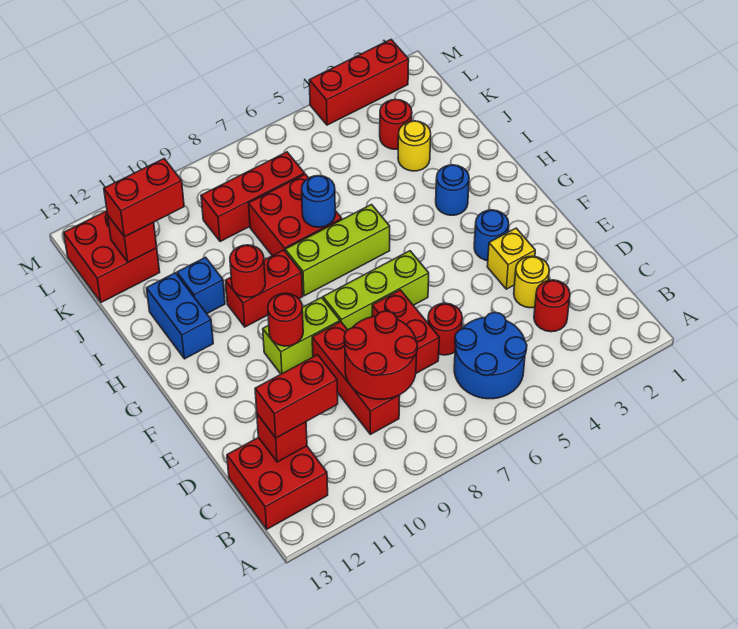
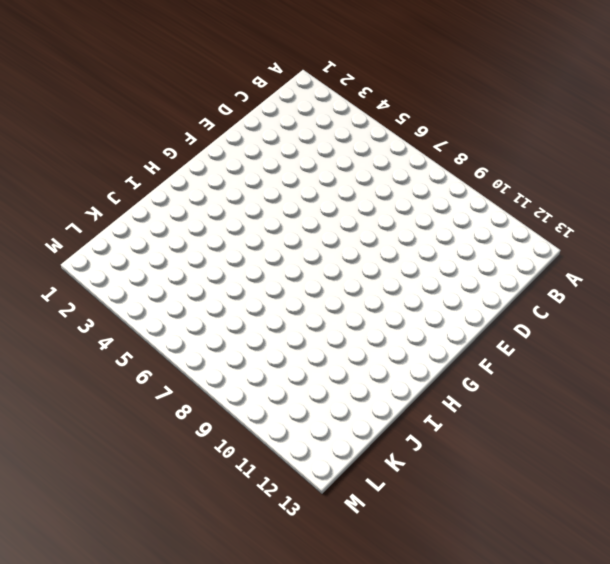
none -> blue 2x2 round brick [454,312,527,399]
none -> red 2x2 brick [227,437,328,529]
none -> red 1x1 round brick [534,280,570,332]
none -> red 1x3 brick [312,322,400,434]

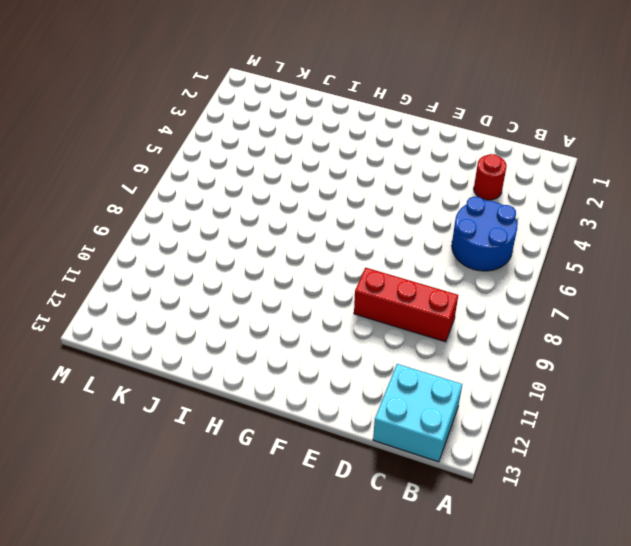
cyan 2x2 brick [373,364,462,462] -> red 2x2 brick [227,437,328,529]
none -> yellow 1x1 round brick [514,256,549,308]
none -> red 1x1 round brick [428,303,462,355]
none -> red 1x2 brick [372,290,439,373]
none -> yellow 1x1 brick [487,228,535,289]

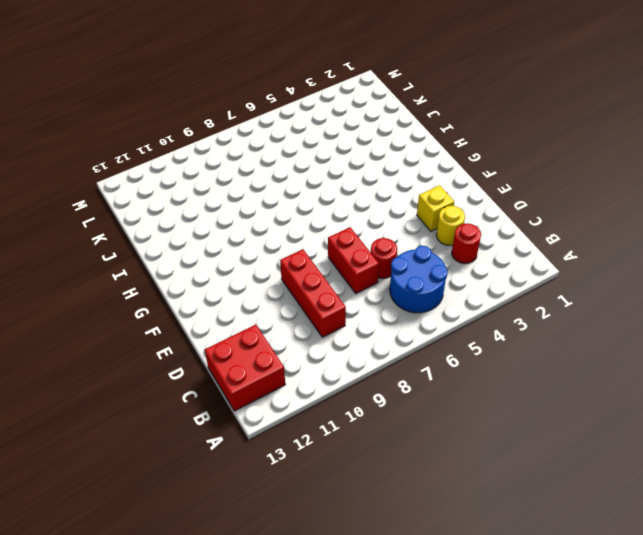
none -> blue 1x1 round brick [474,210,509,261]
none -> lime 1x3 brick [323,251,429,330]
none -> lime 1x2 brick [263,298,340,374]
none -> blue 1x1 round brick [436,165,469,215]

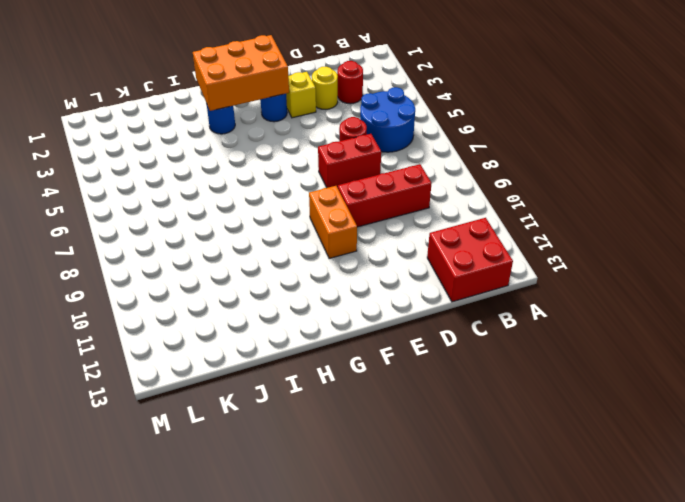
orange 2x3 brick [193,35,289,111] -> none
orange 1x2 brick [309,186,357,258] -> lime 1x2 brick [263,298,340,374]
none -> lime 1x3 brick [323,251,429,330]
none -> lime 1x3 brick [285,205,390,296]
none -> red 1x2 brick [225,250,303,327]
none -> blue 1x2 brick [147,273,213,359]

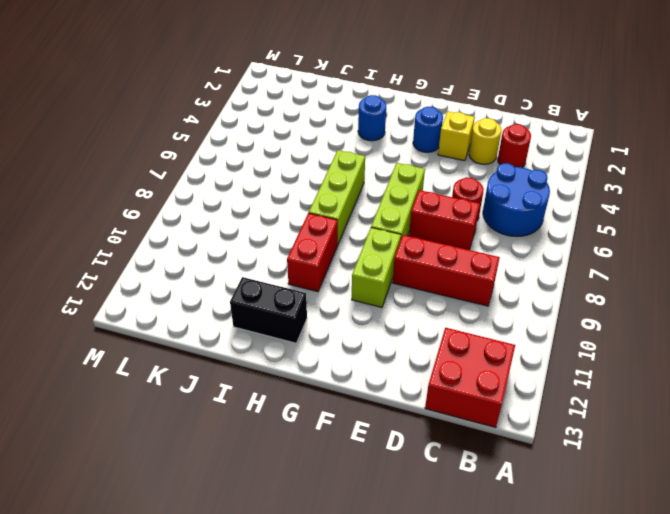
black 1x2 brick [230,277,307,343] -> blue 1x2 brick [147,273,213,359]
none -> red 2x2 brick [249,174,342,256]
none -> blue 1x1 brick [177,257,225,314]
none -> yellow 1x1 round brick [398,121,431,171]
none -> red 1x1 round brick [380,99,412,149]

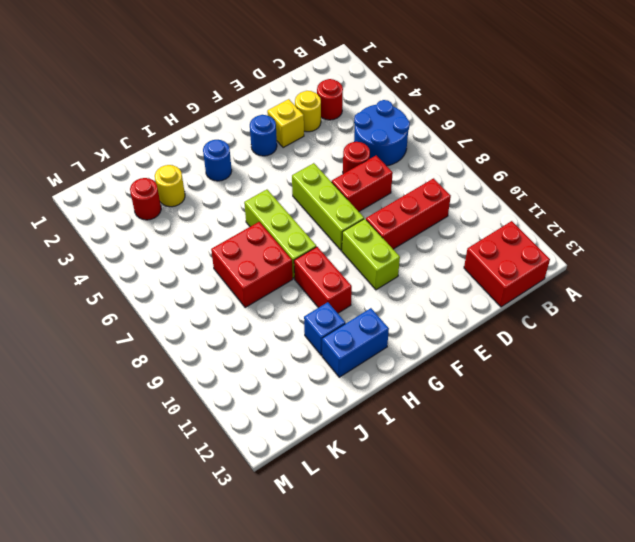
none -> red 1x3 brick [201,152,305,242]
none -> red 2x2 brick [64,211,160,302]
none -> red 1x3 brick [309,40,409,125]
none -> red 2x2 round brick [344,311,417,399]

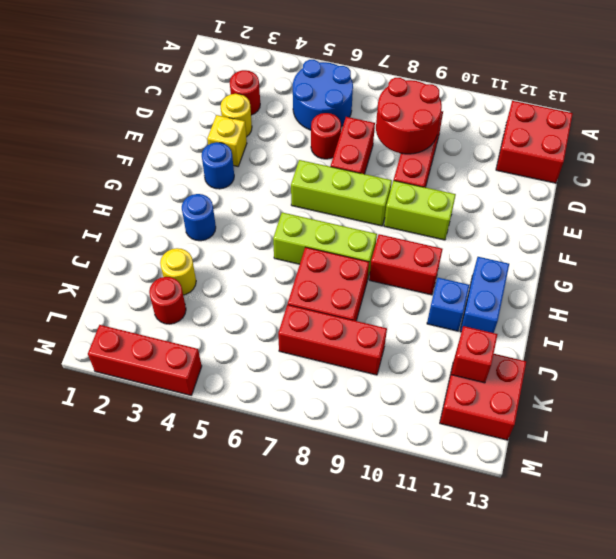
none -> red 1x1 brick [257,414,307,462]
none -> red 1x1 round brick [268,293,303,346]
none -> red 1x1 round brick [230,245,265,297]
none -> blue 1x1 round brick [302,176,335,227]

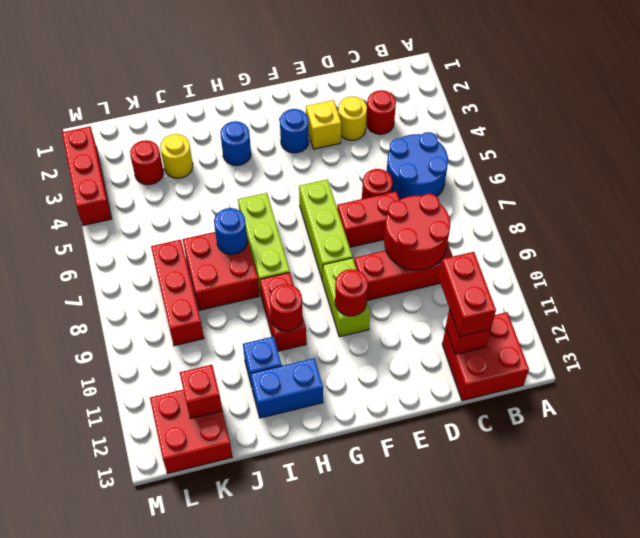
none -> red 1x2 brick [104,159,184,237]

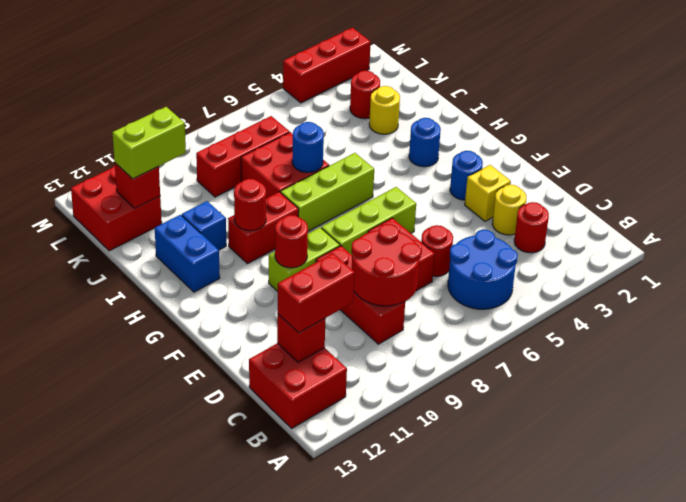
lime 1x2 brick [112,107,186,179] -> red 1x2 brick [104,159,184,237]

